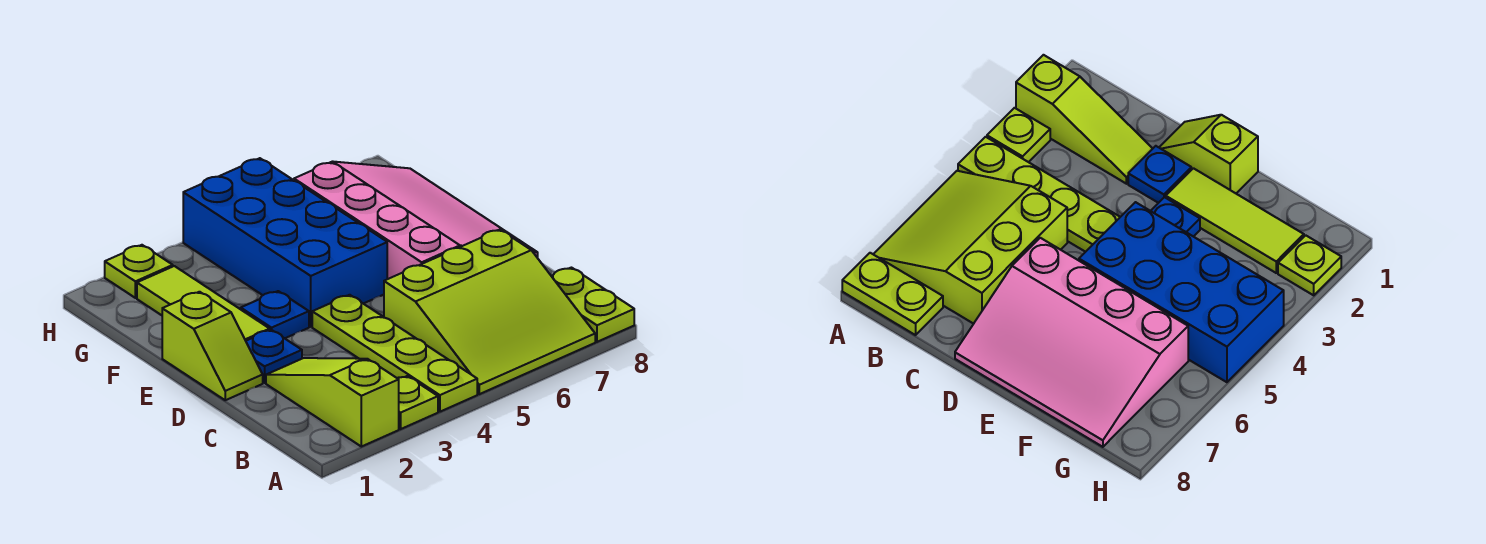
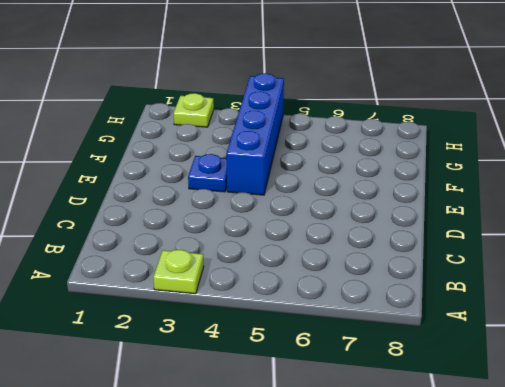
blue 1x4 brick [227,73,284,195] -> blue 2x4 brick [183,158,387,327]
none -> lime 1x3 slope [266,358,399,447]
none -> lime 1x4 plate [312,295,477,412]
none -> lime 3x3 slope [384,230,595,394]

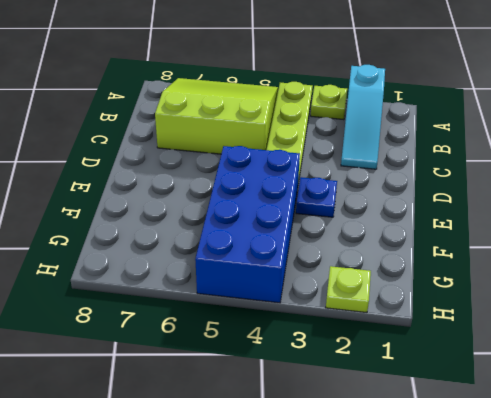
cyan 1x3 slope [341,65,385,169] -> lime 1x3 slope [266,358,399,447]
none -> lime 1x2 plate [552,268,634,342]
none -> lime 1x2 slope [162,292,263,400]
none -> blue 1x1 plate [246,330,302,383]

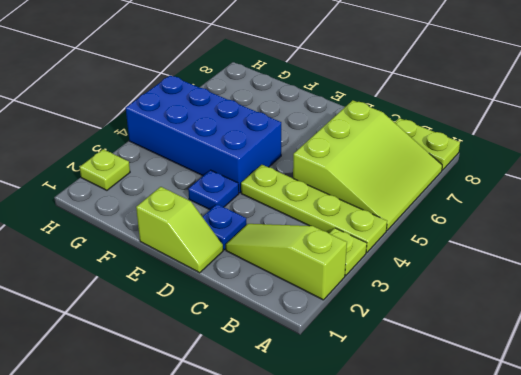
none -> pink 3x4 slope [294,162,538,279]
none -> lime 1x3 tile [137,266,270,341]

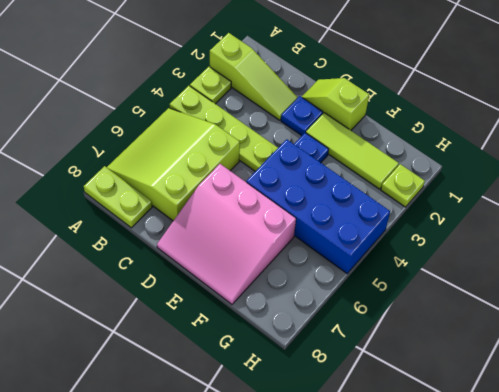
pink 3x3 slope [157,164,296,304] -> pink 3x4 slope [294,162,538,279]

